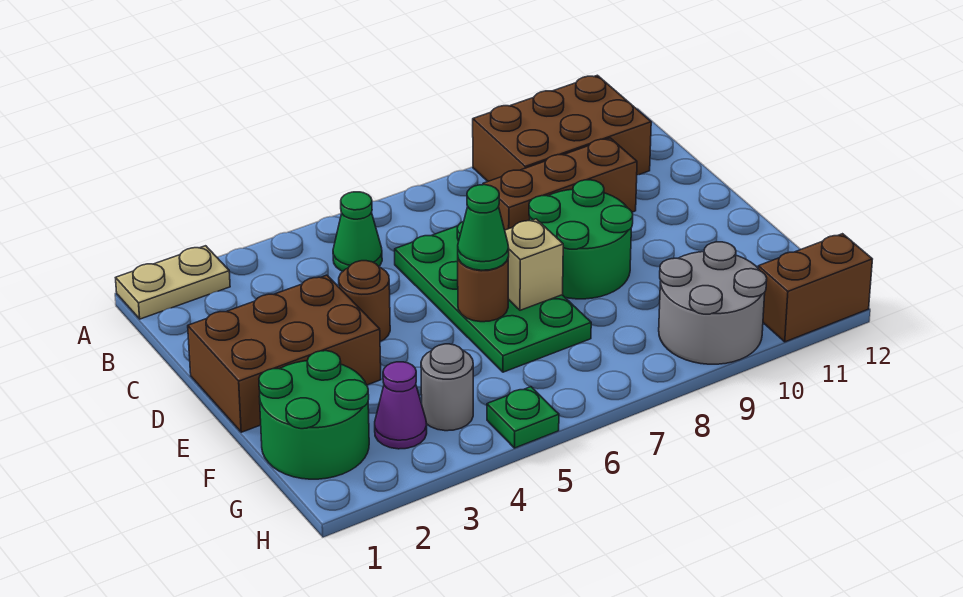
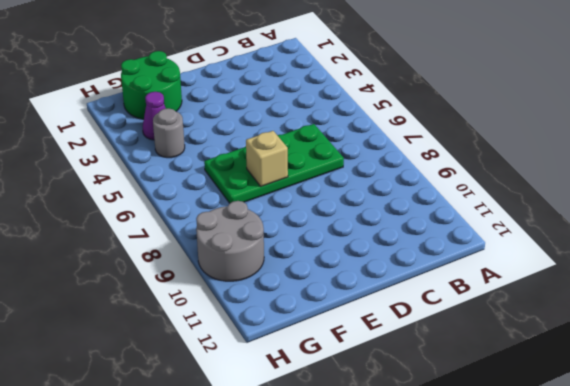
none -> tan 1x2 plate [116,246,230,319]
none -> brown 2x3 brick [473,75,651,181]
none -> green 1x1 cone [333,192,382,271]

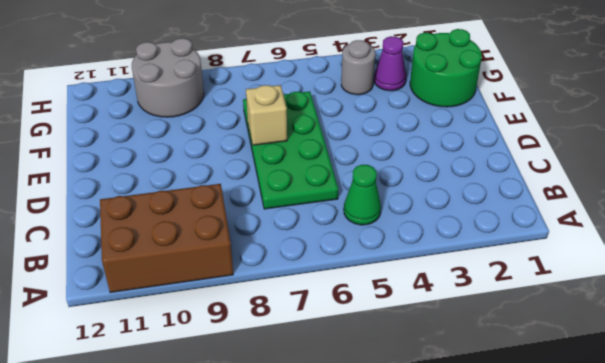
none -> tan 1x2 plate [116,246,230,319]
none -> brown 1x3 brick [483,138,637,230]
none -> brown 2x3 brick [188,275,381,432]

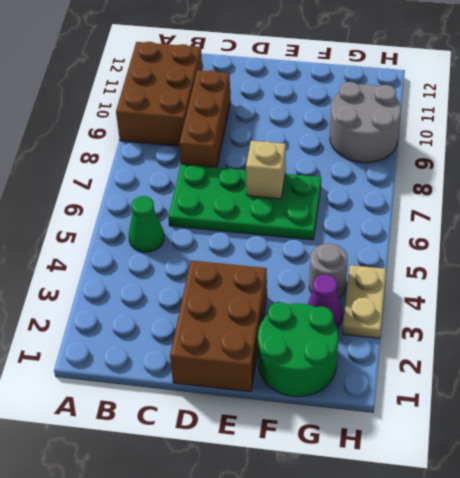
tan 1x2 plate [342,265,386,338] -> tan 1x2 plate moved to [116,246,230,319]
none -> brown 1x1 round brick [339,261,390,341]
none -> green 2x2 round brick [529,180,633,299]
none -> green 1x1 plate [487,387,559,448]

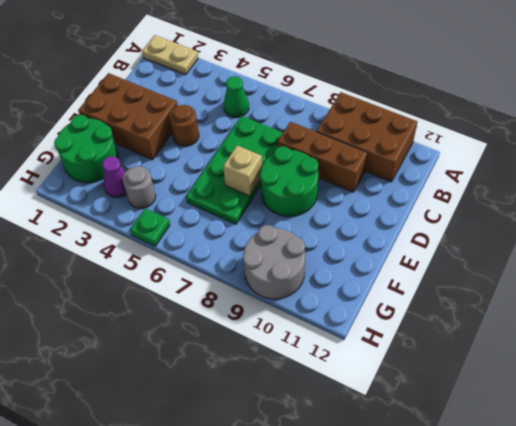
none -> brown 1x2 brick [758,234,872,342]
none -> brown 1x1 round brick [458,259,508,322]
none -> green 1x1 cone [458,185,509,270]

